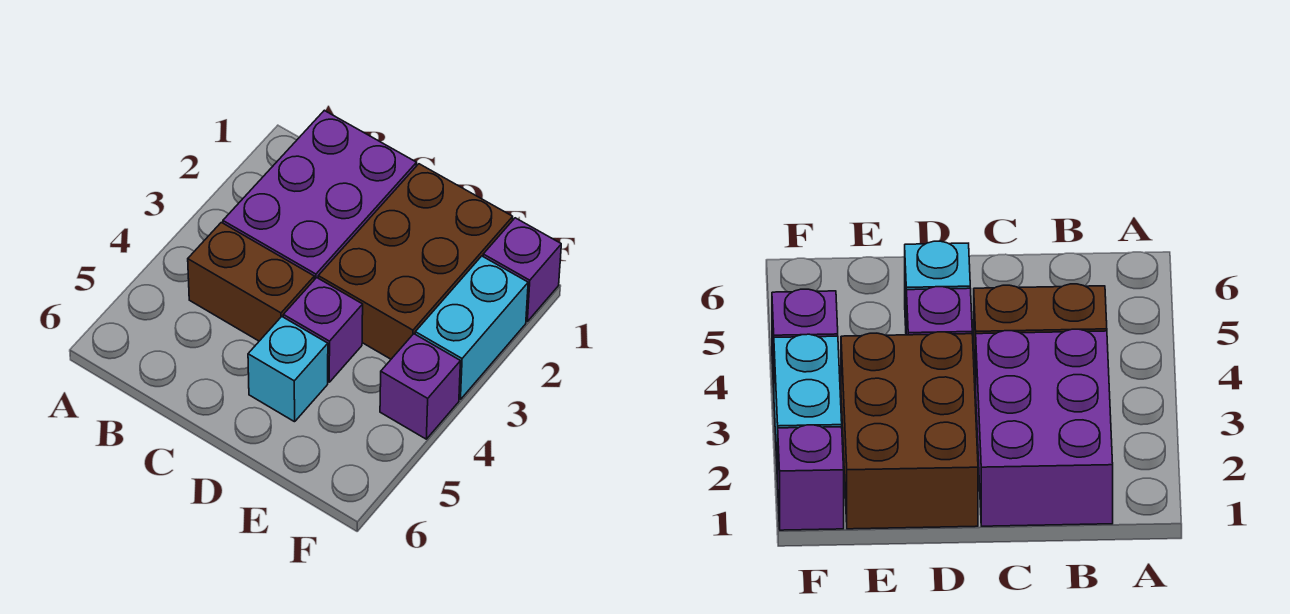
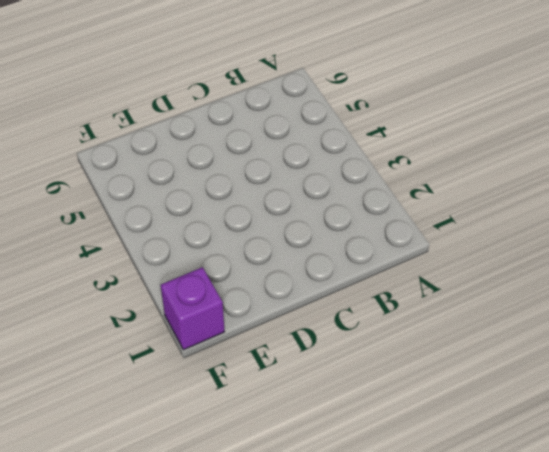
none -> purple 2x3 brick [223,110,417,280]
none -> brown 1x2 brick [188,222,314,341]

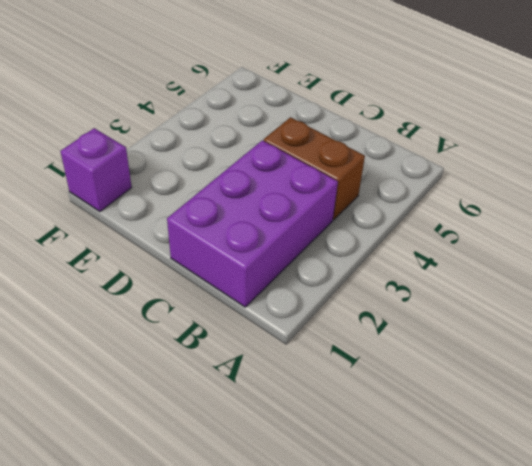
none -> brown 2x3 brick [318,164,513,359]
none -> purple 1x1 brick [283,278,363,382]

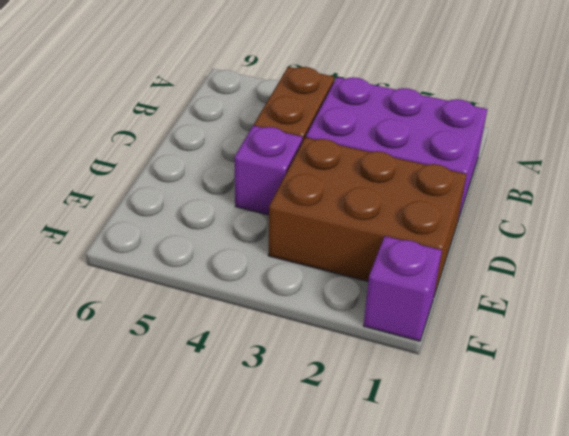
none -> cyan 1x1 brick [248,317,328,422]
none -> cyan 1x2 brick [415,256,528,400]

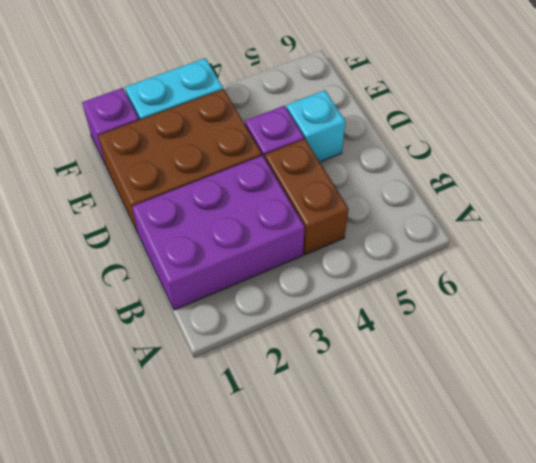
none -> purple 1x1 brick [380,334,461,439]

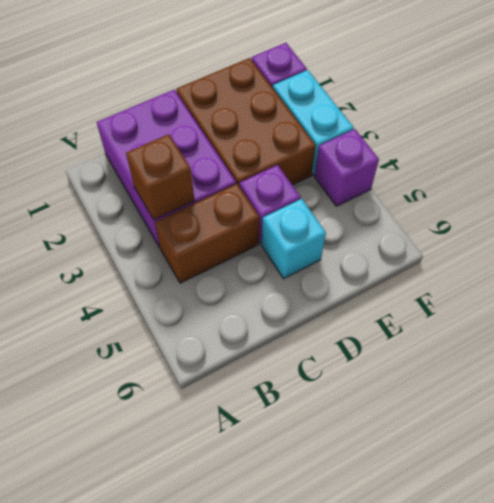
brown 1x1 brick [126,134,194,220] -> none

